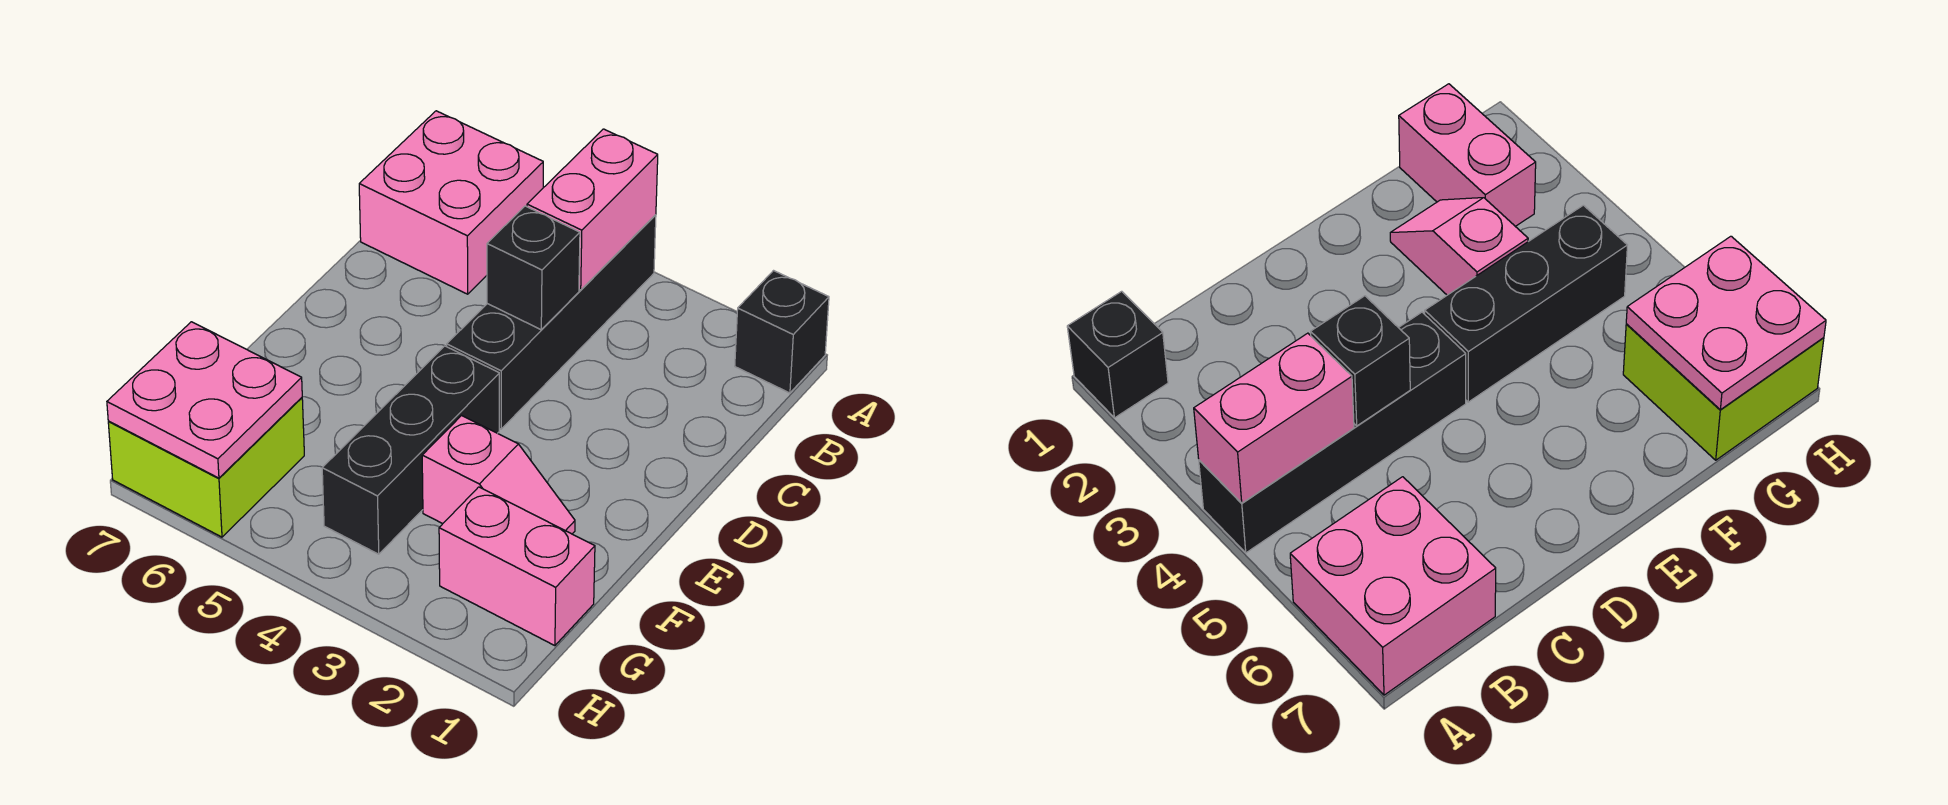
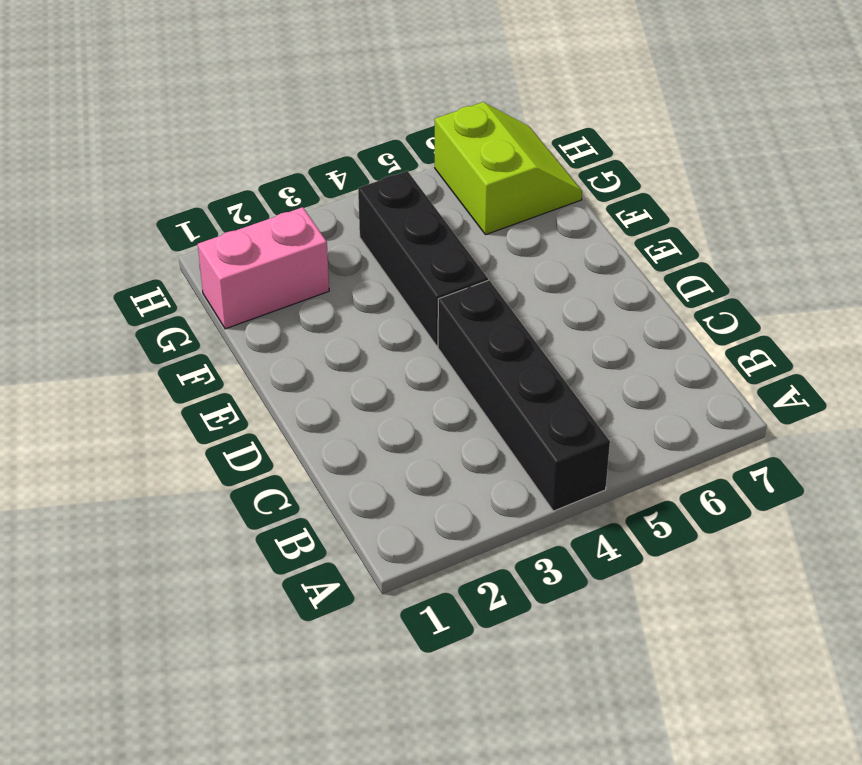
lime 2x2 slope [435,102,582,235] -> lime 2x2 brick [108,398,304,537]
none -> black 1x1 brick [735,271,829,393]
none -> pink 2x2 brick [359,111,543,294]

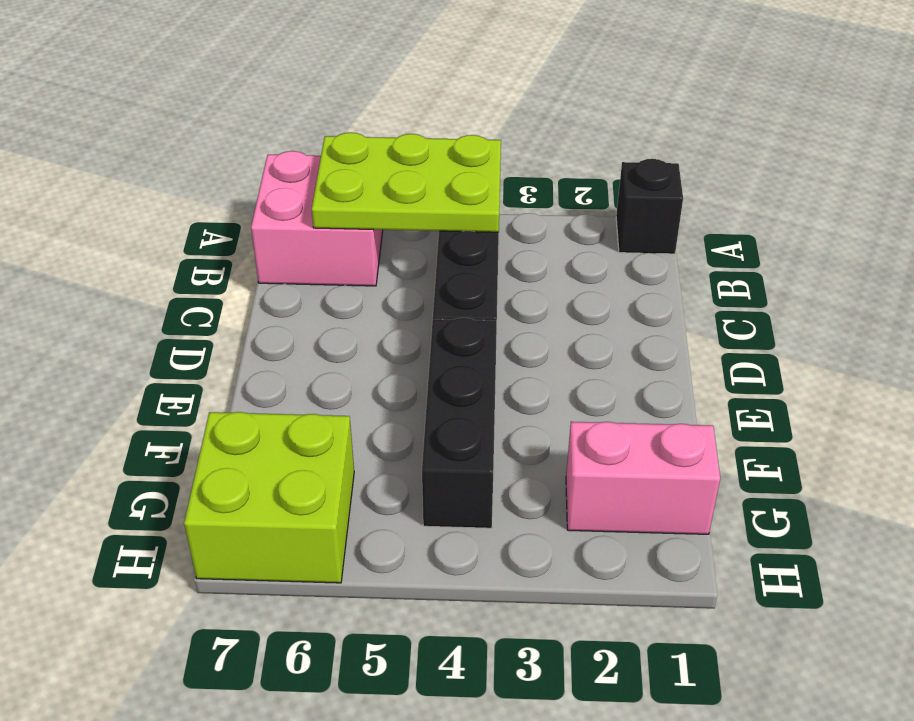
lime 2x3 plate [312,132,501,232] -> pink 1x2 brick [527,129,658,290]
none -> pink 1x2 slope [422,416,575,534]
none -> black 1x1 brick [487,206,580,330]

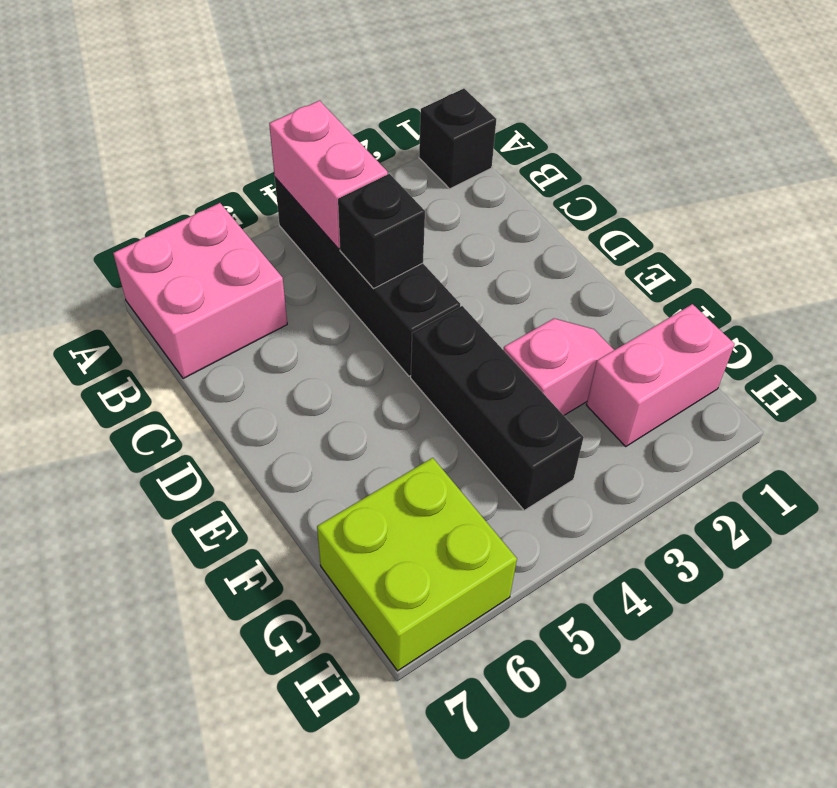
none -> pink 2x2 plate [107,322,302,478]

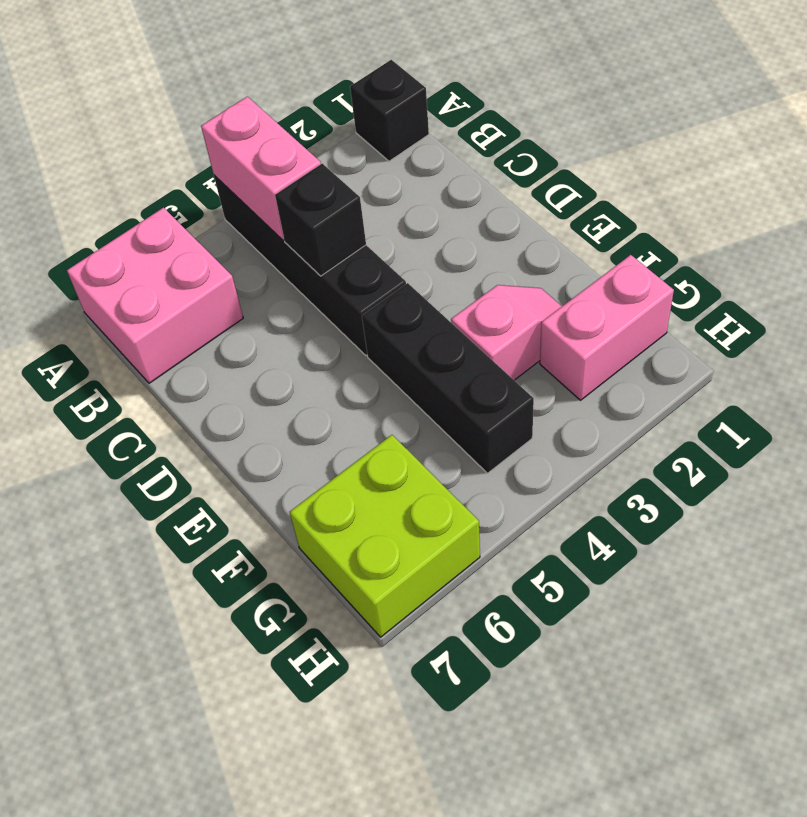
none -> pink 2x2 plate [107,322,302,478]

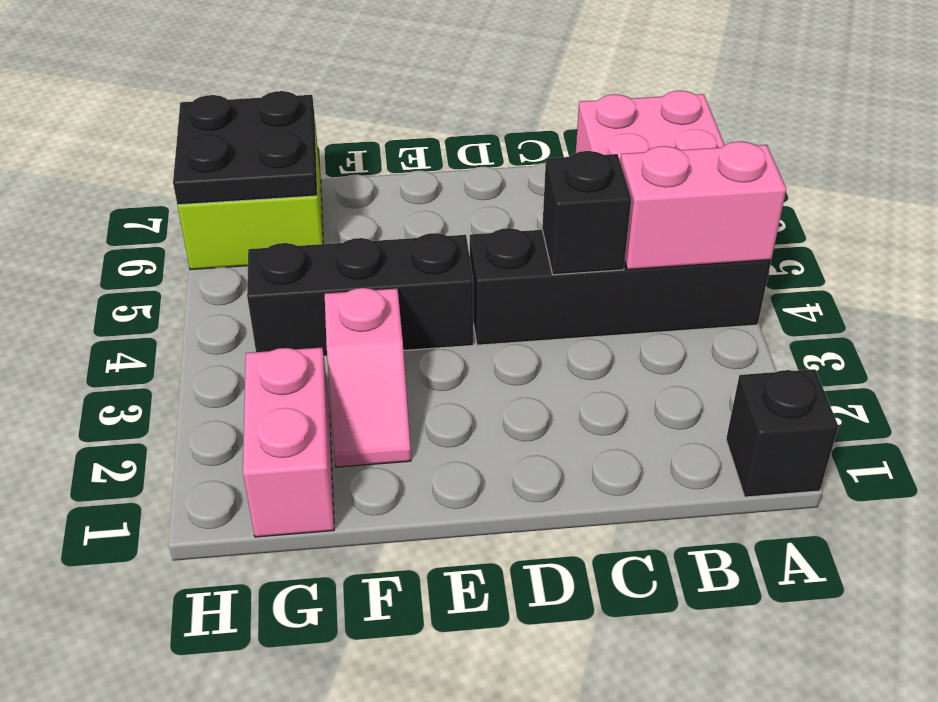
black 2x2 plate [173,91,317,205] -> pink 2x2 plate [107,322,302,478]

